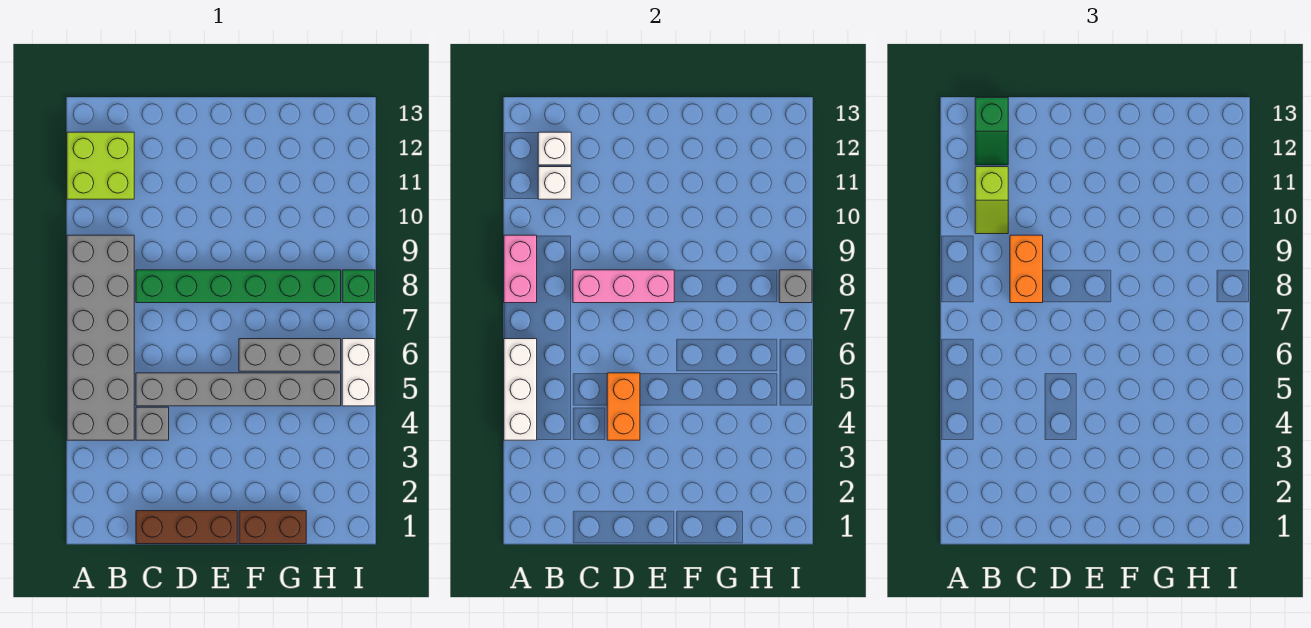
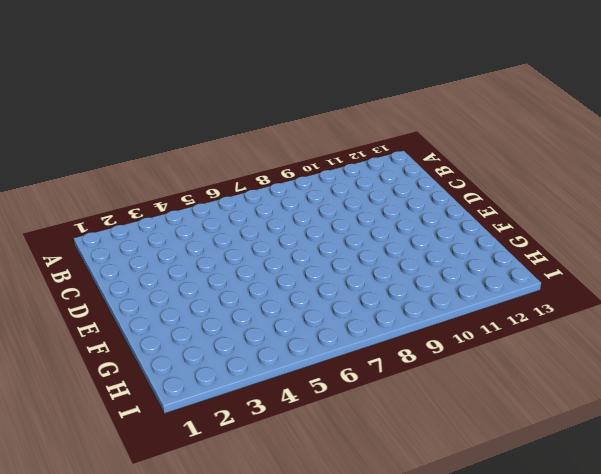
none -> grey 2x6 brick [67,235,134,440]
none -> lime 2x2 brick [67,132,134,199]
none -> brown 1x3 brick [136,511,237,544]

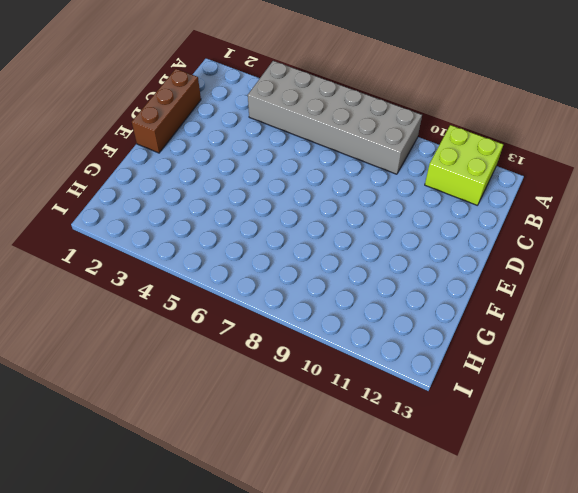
none -> grey 1x1 brick [136,407,169,440]
none -> grey 1x6 brick [136,373,341,406]
none -> green 1x6 brick [136,270,341,303]

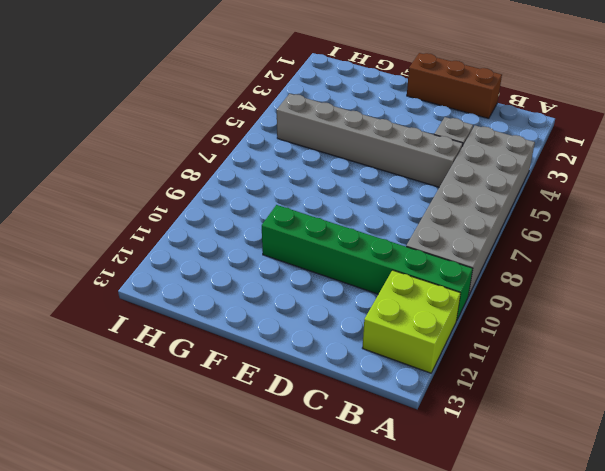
green 1x6 brick [262,205,473,321] -> green 1x6 brick moved to [136,270,341,303]
none -> brown 1x2 brick [239,511,306,544]
none -> grey 1x3 brick [239,339,341,371]
none -> white 1x2 brick [342,339,375,406]

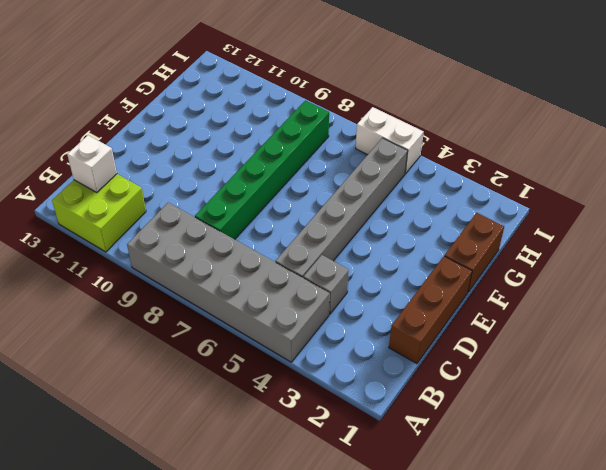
none -> grey 1x3 brick [239,339,341,371]
none -> green 1x1 brick [342,270,375,303]
none -> white 1x3 brick [504,339,537,440]

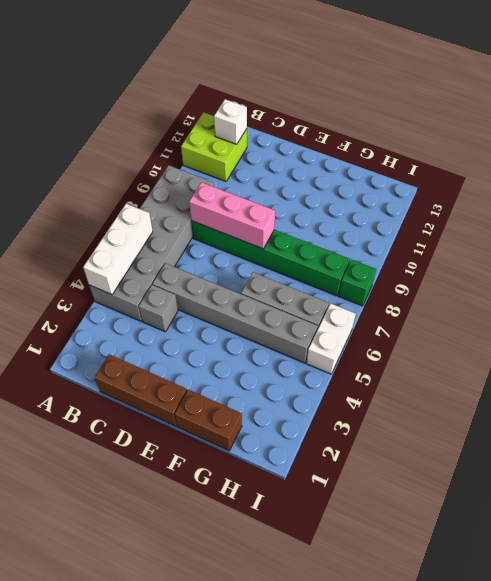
none -> pink 1x2 brick [504,235,537,303]
none -> white 1x1 brick [538,167,571,199]
none -> orange 1x2 brick [607,373,640,440]

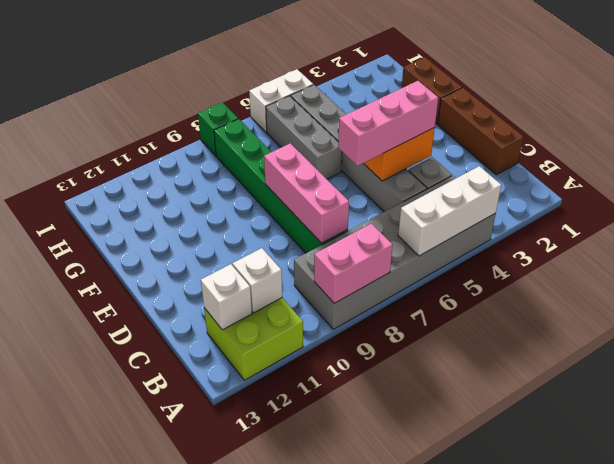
pink 1x3 brick [338,81,438,166] -> none
none -> grey 1x1 brick [779,270,812,303]
none -> lime 1x2 slope [975,167,1008,234]
none -> green 1x2 slope [975,98,1008,165]

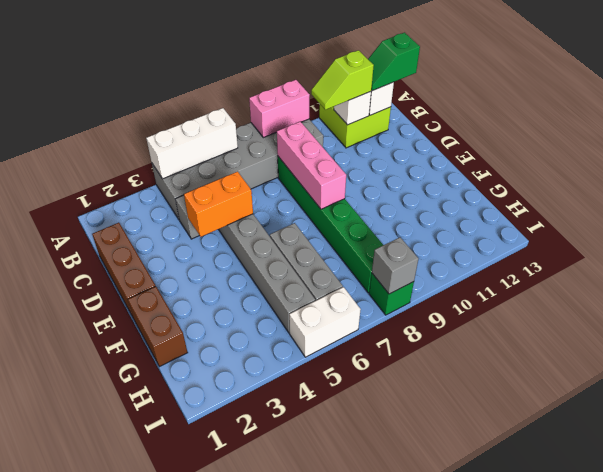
none -> orange 1x2 brick [1010,235,1043,303]

